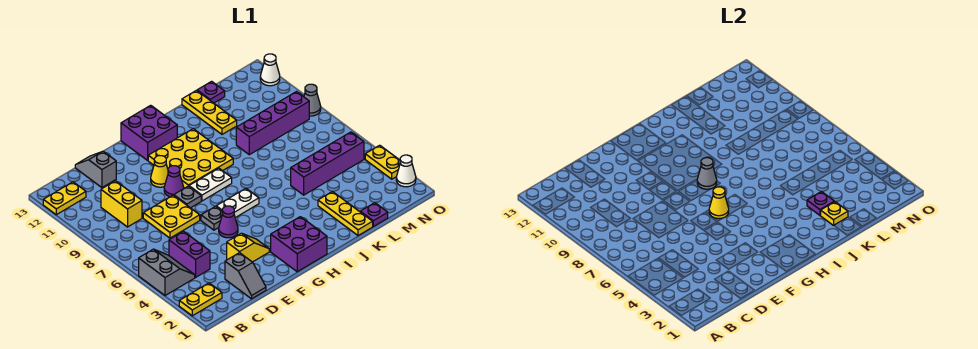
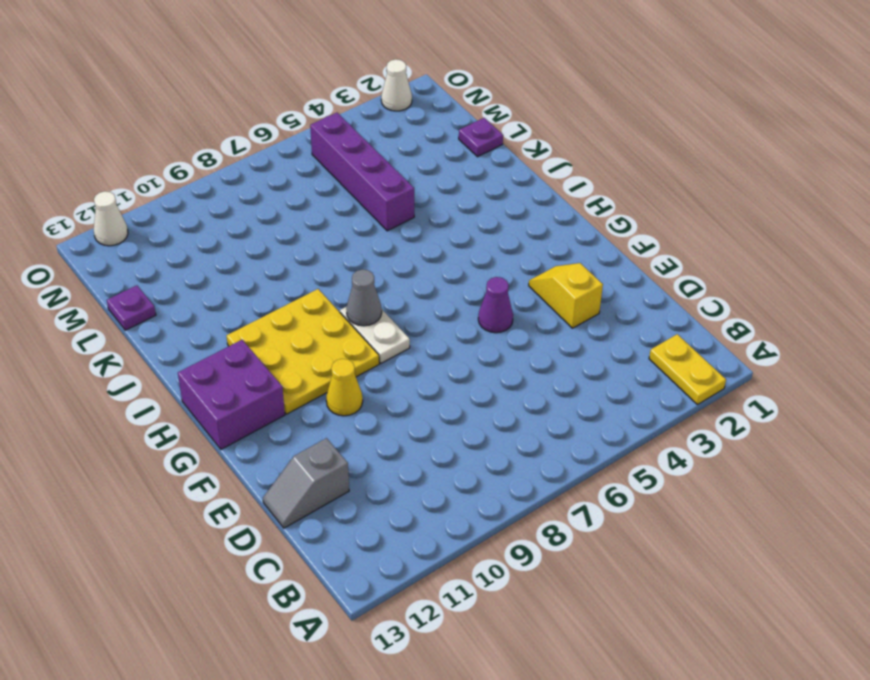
none -> grey 2x2 slope [139,249,195,296]
none -> yellow 1x2 plate [43,182,86,215]
none -> purple 1x2 brick [169,231,210,277]
none -> yellow 1x2 brick [101,181,142,227]

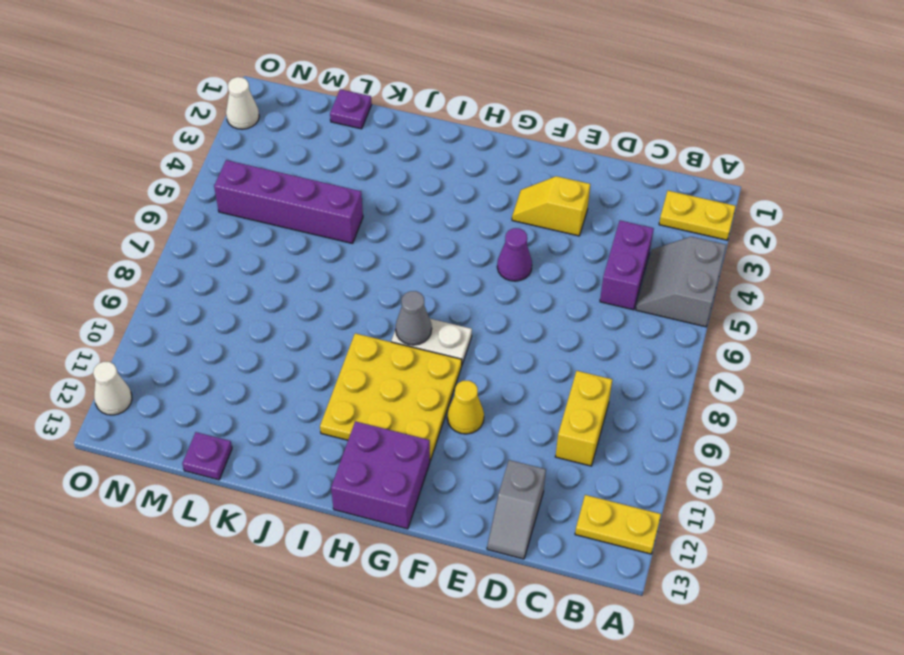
none -> grey 1x2 slope [225,253,266,299]
none -> yellow 2x2 plate [143,195,200,238]
none -> grey 1x1 plate [201,206,222,230]
none -> grey 1x1 plate [174,186,201,208]

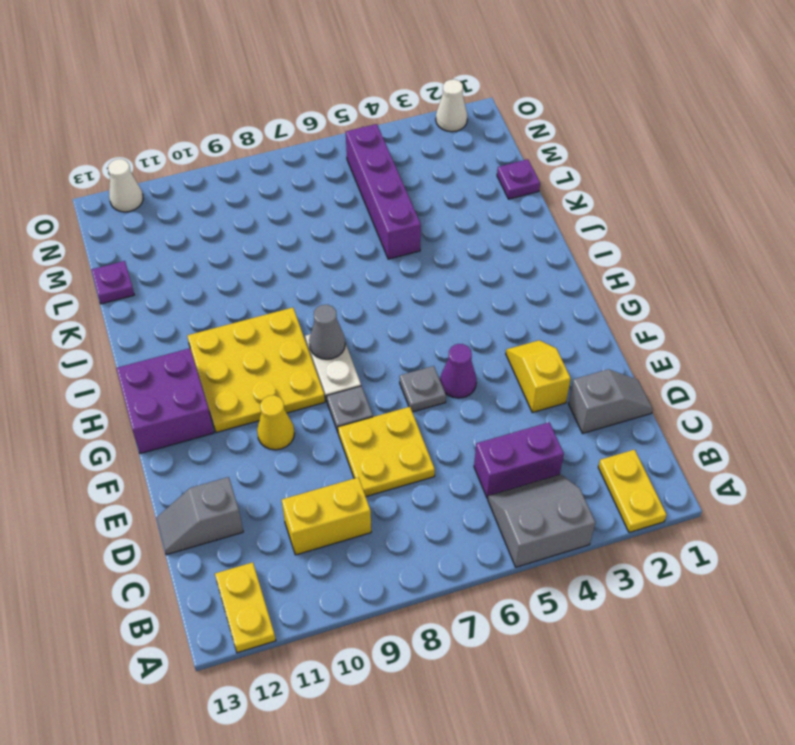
none -> purple 1x1 cone [164,166,184,197]
none -> purple 2x2 brick [271,217,327,272]
none -> white 1x2 plate [216,188,259,218]
none -> yellow 1x3 plate [318,191,373,236]

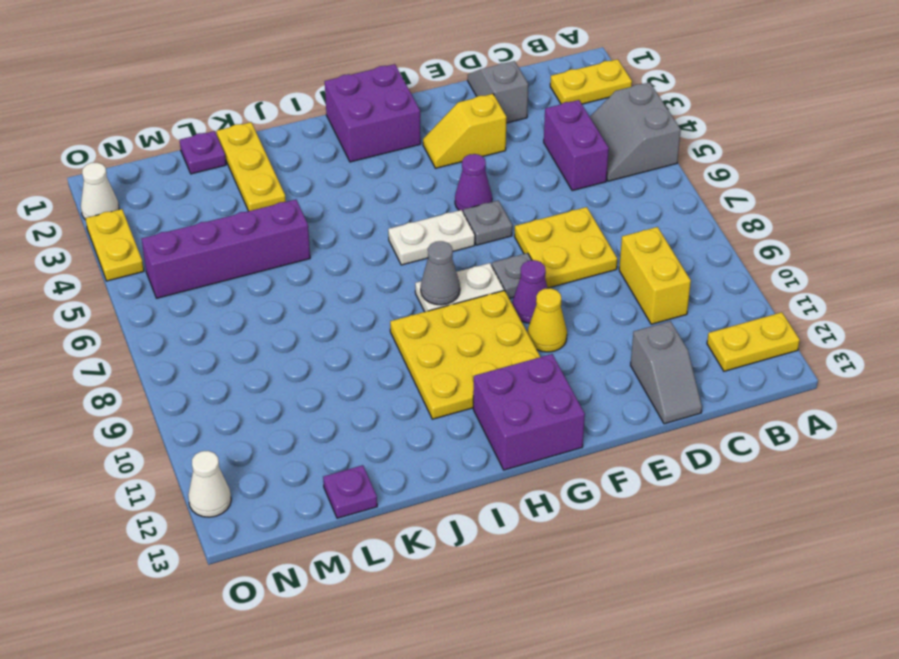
none -> purple 1x4 brick [236,92,309,155]
none -> yellow 1x3 plate [182,90,237,134]
none -> grey 1x1 cone [304,84,321,116]
none -> yellow 1x1 cone [709,187,729,219]

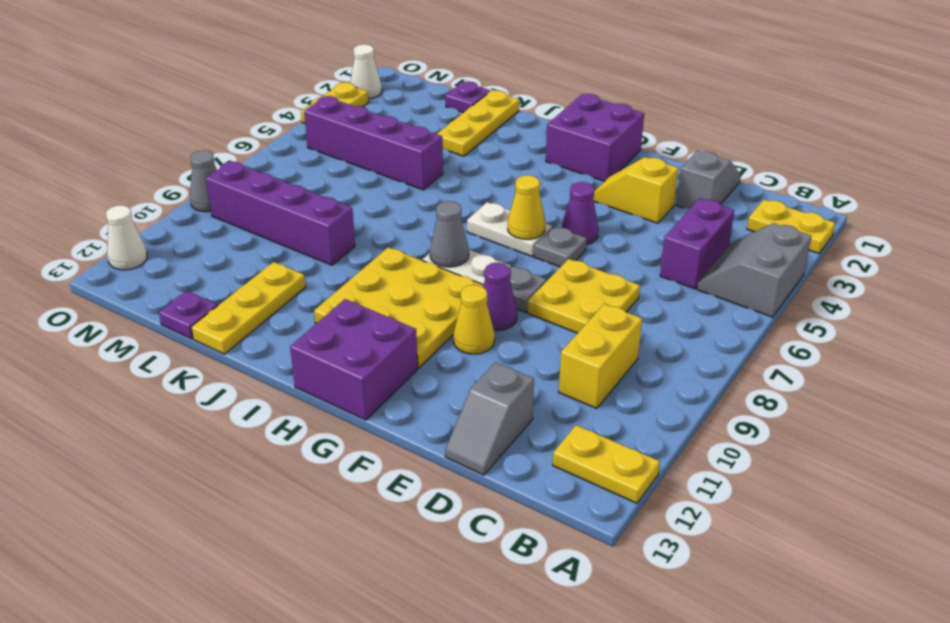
none -> yellow 1x1 plate [820,202,848,225]
none -> purple 1x1 plate [807,191,834,215]

